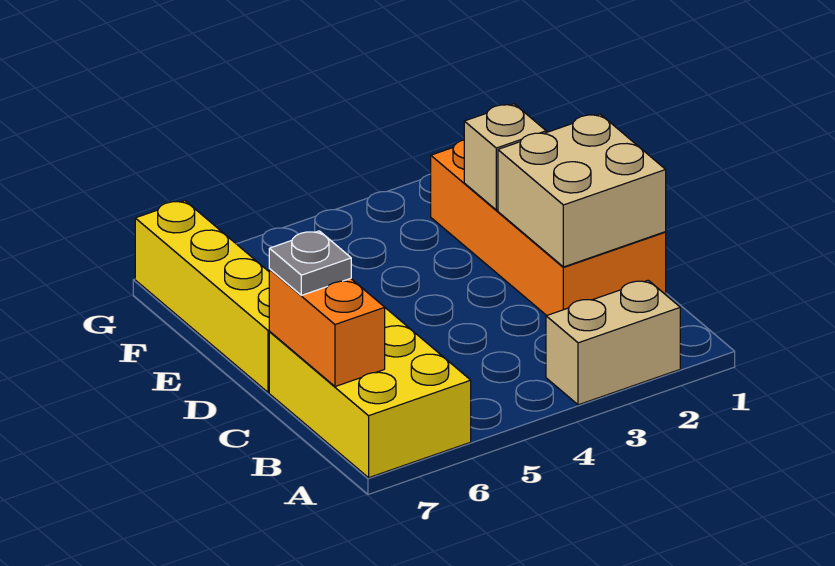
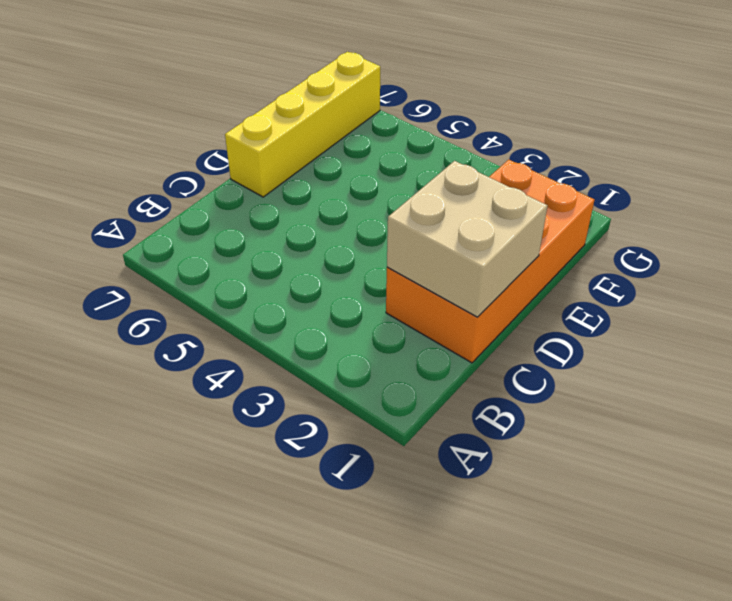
none -> tan 1x2 brick [546,280,680,405]
none -> yellow 2x3 brick [269,308,471,478]

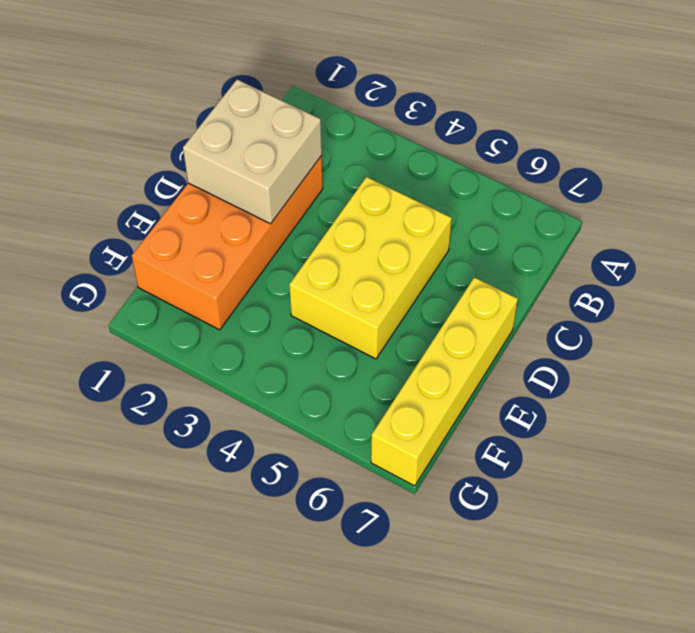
yellow 2x3 brick [289,177,452,359] -> yellow 2x3 brick moved to [269,308,471,478]
none -> tan 1x2 brick [546,280,680,405]
none -> orange 1x2 brick [269,269,385,387]

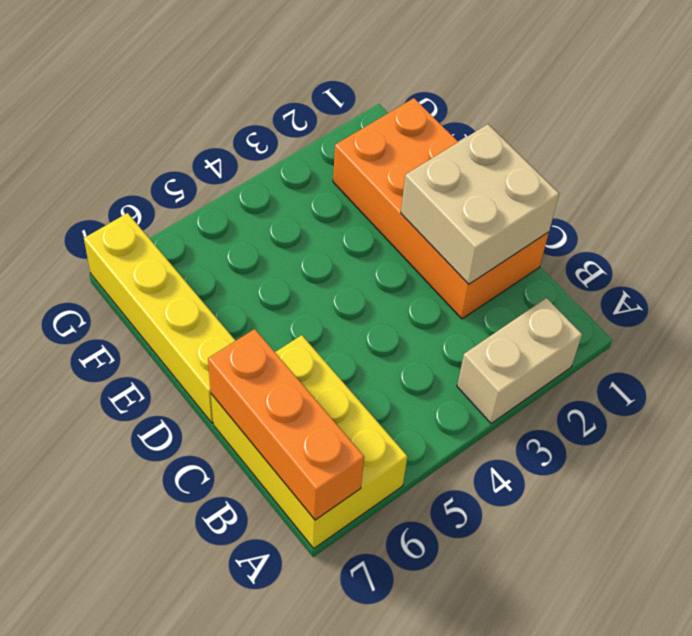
orange 1x3 brick [208,329,364,520] -> orange 1x2 brick [269,269,385,387]
none -> tan 1x1 brick [464,104,546,210]
none -> grey 1x1 plate [269,231,351,295]

